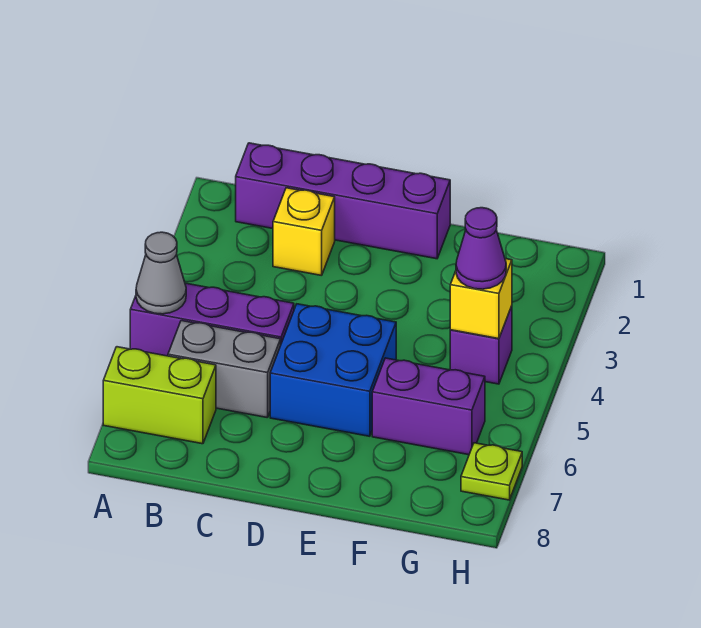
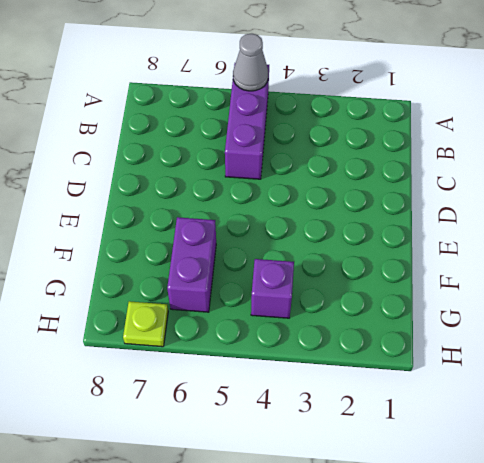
none -> lime 1x2 brick [103,347,216,444]
none -> purple 1x4 brick [236,143,450,259]
none -> grey 1x2 brick [168,321,281,418]

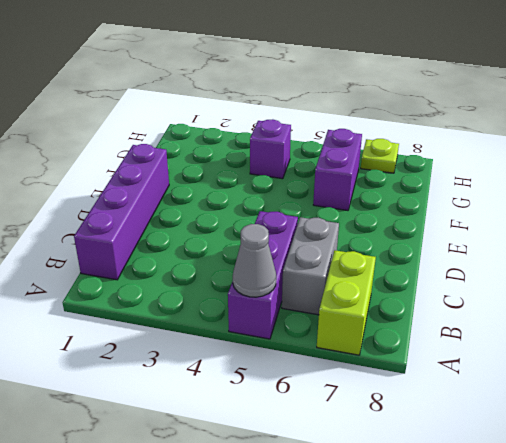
none -> yellow 1x1 brick [273,188,335,276]
none -> blue 2x2 brick [270,304,396,436]
none -> yellow 1x1 brick [450,259,512,339]

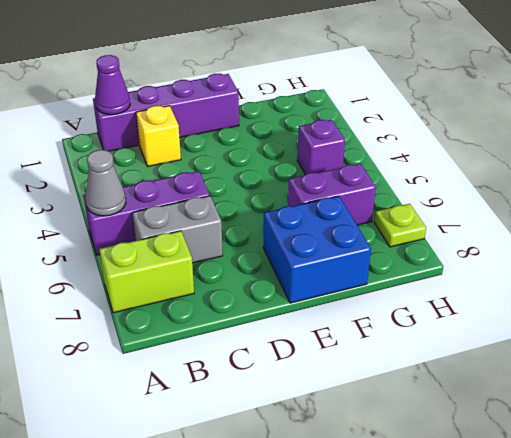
purple 1x1 cone [95,55,130,115] -> purple 1x1 cone moved to [456,208,506,289]
blue 2x2 brick [263,196,371,303] -> blue 2x2 brick moved to [270,304,396,436]
none -> yellow 1x1 brick [450,259,512,339]

